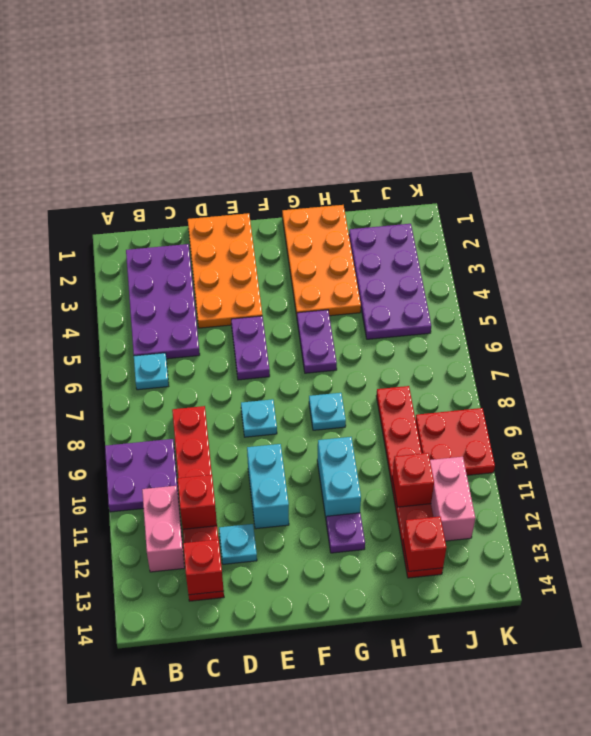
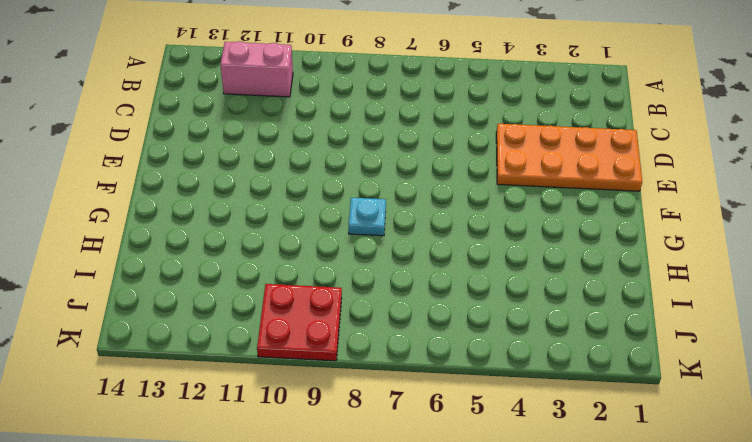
none -> purple 2x2 plate [105,439,179,512]
none -> purple 2x4 plate [126,244,200,359]
none -> cyan 1x1 plate [134,353,169,390]

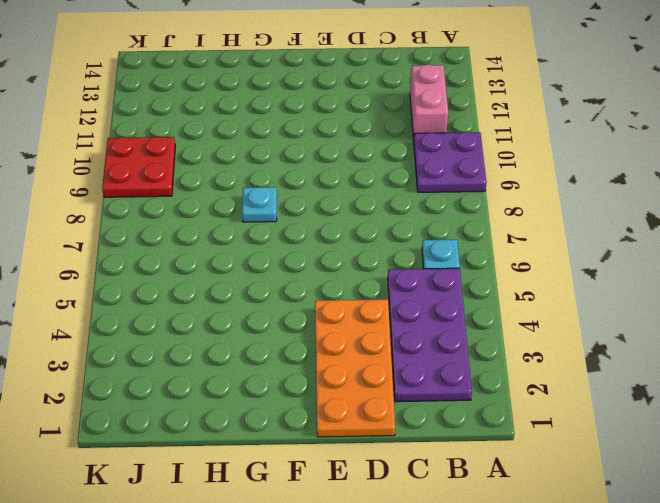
none -> red 1x6 plate [172,406,224,601]
none -> cyan 1x1 plate [219,524,257,564]
none -> purple 1x2 plate [231,316,270,380]

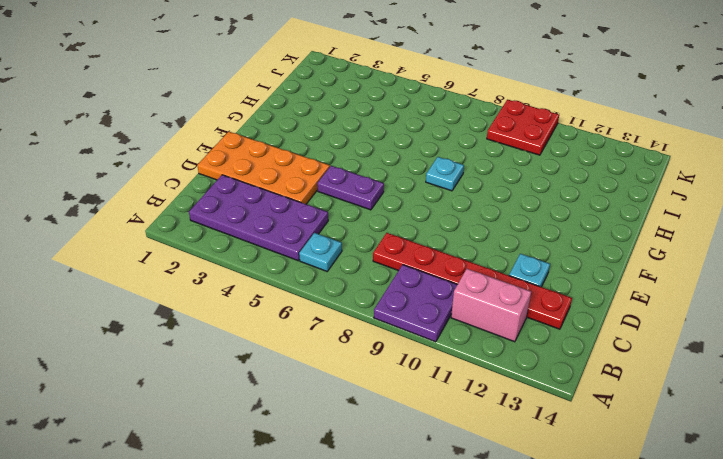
none -> cyan 1x1 plate [241,399,277,437]
none -> cyan 1x2 brick [247,444,289,529]
none -> orange 2x4 plate [282,205,361,316]

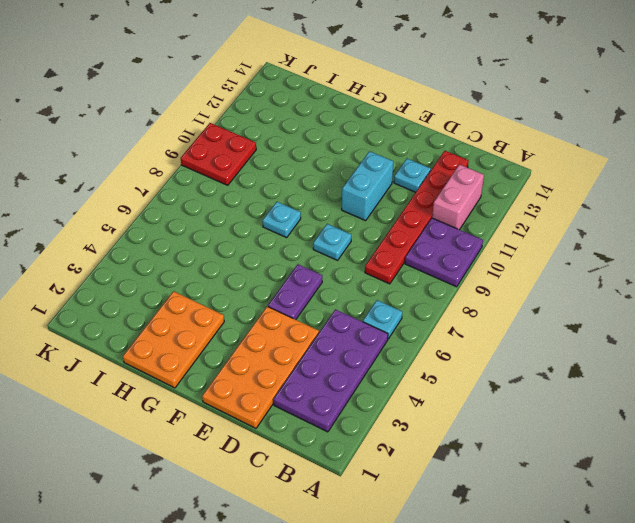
orange 2x3 plate [123,291,224,388] -> orange 2x4 plate [282,205,361,316]
none -> purple 1x2 plate [297,310,337,373]
none -> cyan 1x2 brick [317,437,361,518]
none -> purple 1x1 plate [326,513,365,553]

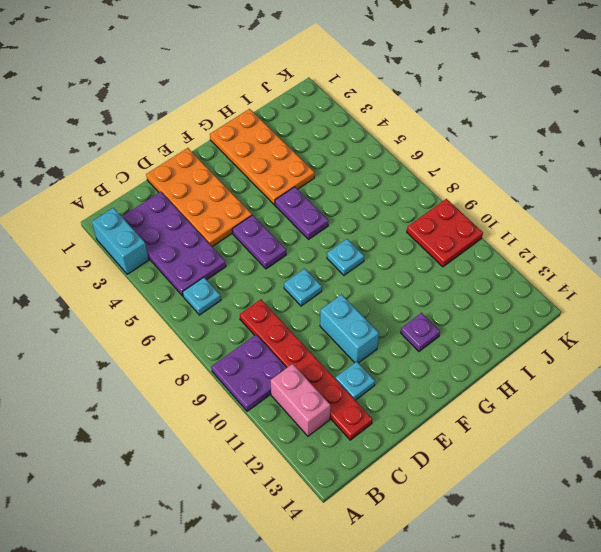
cyan 1x2 brick [92,208,149,274] -> cyan 1x2 brick moved to [317,437,361,518]
none -> purple 2x4 plate [349,224,431,339]
none -> red 1x6 plate [376,386,443,578]
none -> pink 1x2 brick [430,457,475,541]

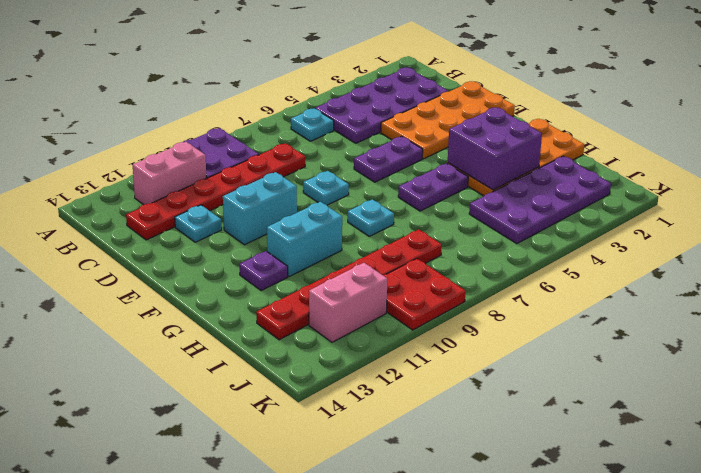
purple 2x2 brick [448,107,542,190] -> none
none -> red 1x1 brick [178,475,217,529]
none -> red 1x1 brick [183,540,224,595]
none -> red 1x1 brick [392,453,434,507]

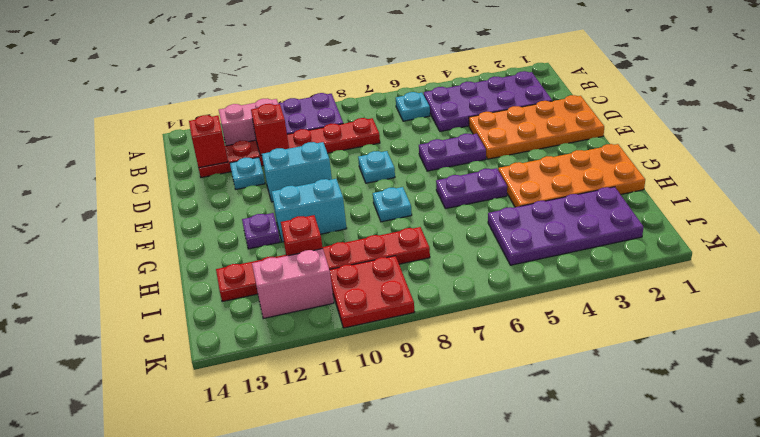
none -> red 1x1 brick [403,517,446,571]

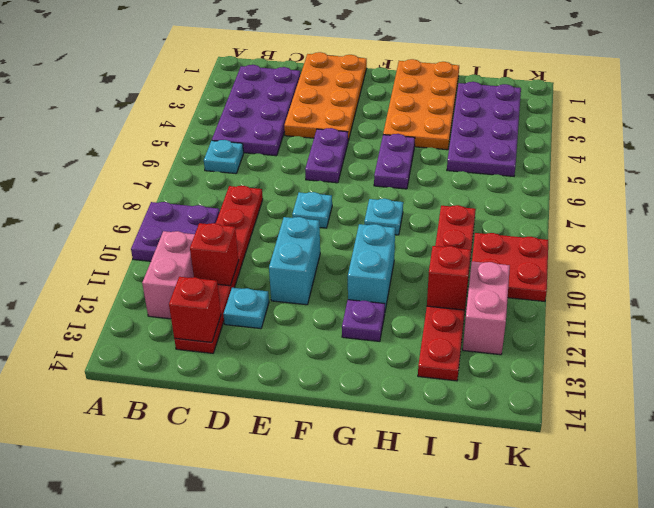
none -> red 1x1 brick [403,517,446,571]

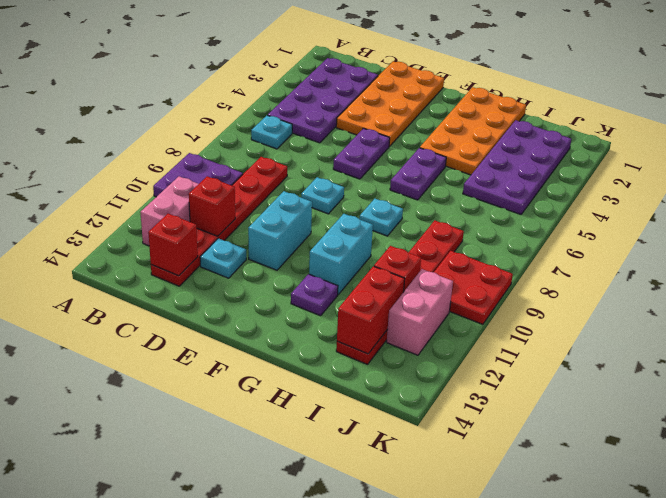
red 1x2 brick [337,266,405,354] -> red 1x1 brick [403,517,446,571]

